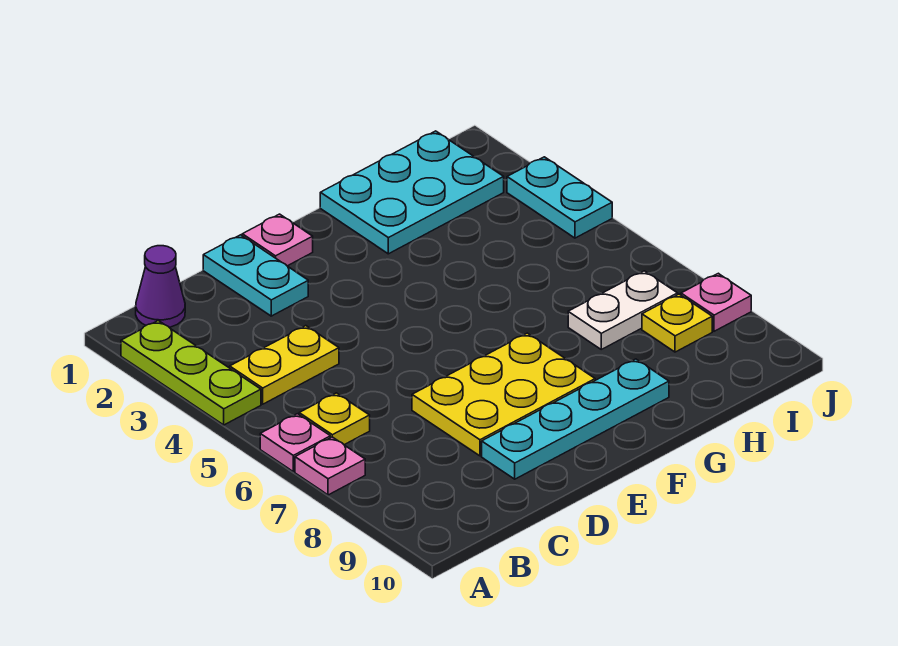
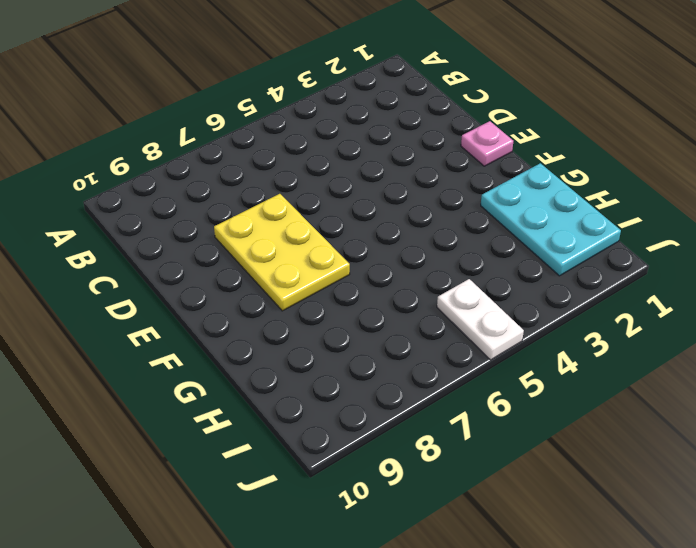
white 1x2 plate [437,279,524,360] -> white 1x2 plate moved to [568,271,678,349]
none -> lime 1x3 plate [121,321,261,425]
none -> pink 1x1 plate [260,414,330,472]
none -> pink 1x1 plate [295,437,365,495]

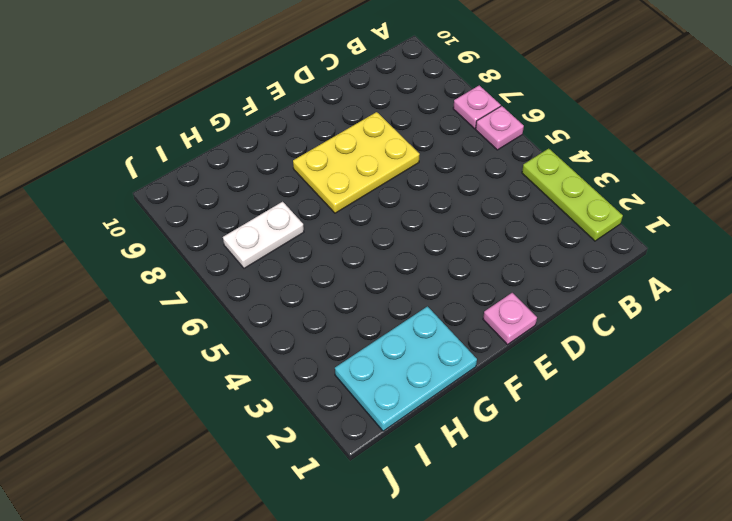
none -> purple 1x1 cone [136,246,185,327]
none -> yellow 1x2 plate [230,326,339,404]
none -> yellow 1x1 plate [299,393,370,445]

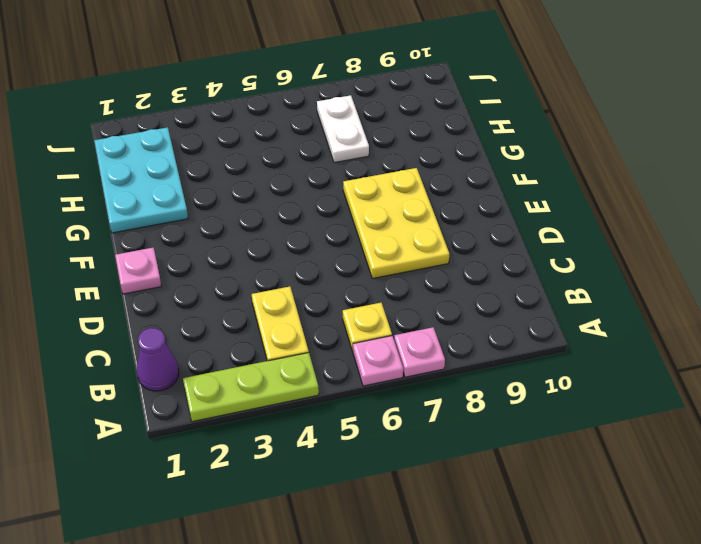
none -> cyan 1x2 plate [203,235,308,316]
none -> cyan 1x4 plate [482,359,669,479]
none -> yellow 1x1 plate [642,294,712,352]

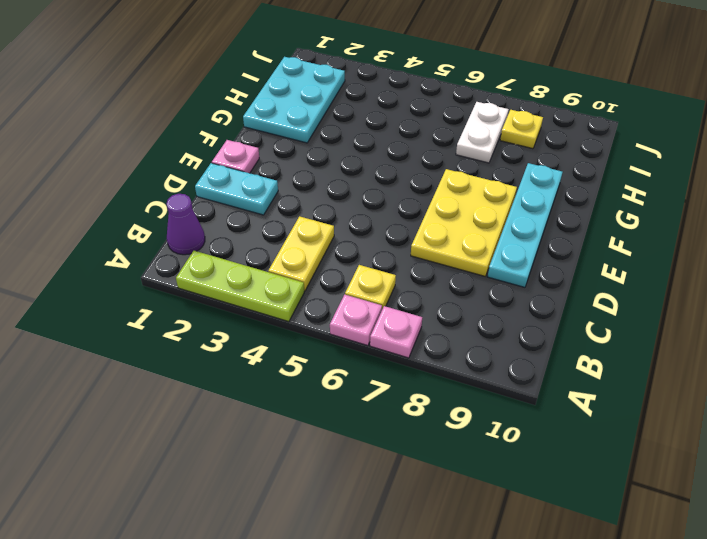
none -> cyan 1x2 plate [507,157,612,238]
none -> pink 1x1 plate [681,273,751,331]

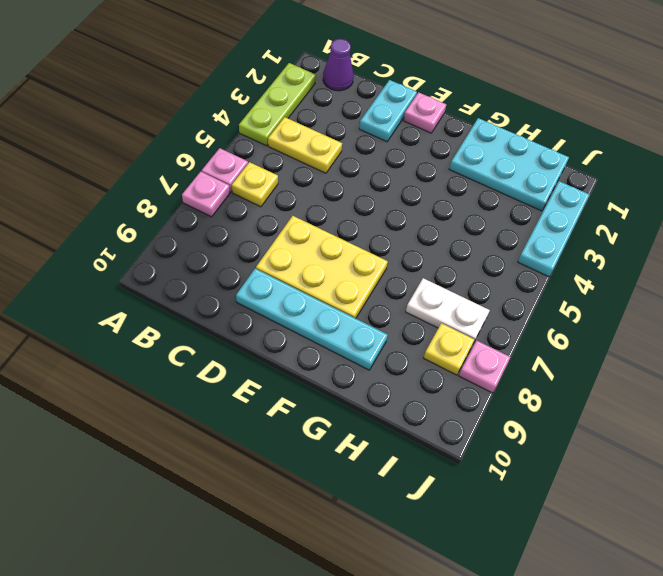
cyan 1x3 plate [518,181,589,277] -> cyan 1x2 plate [507,157,612,238]

